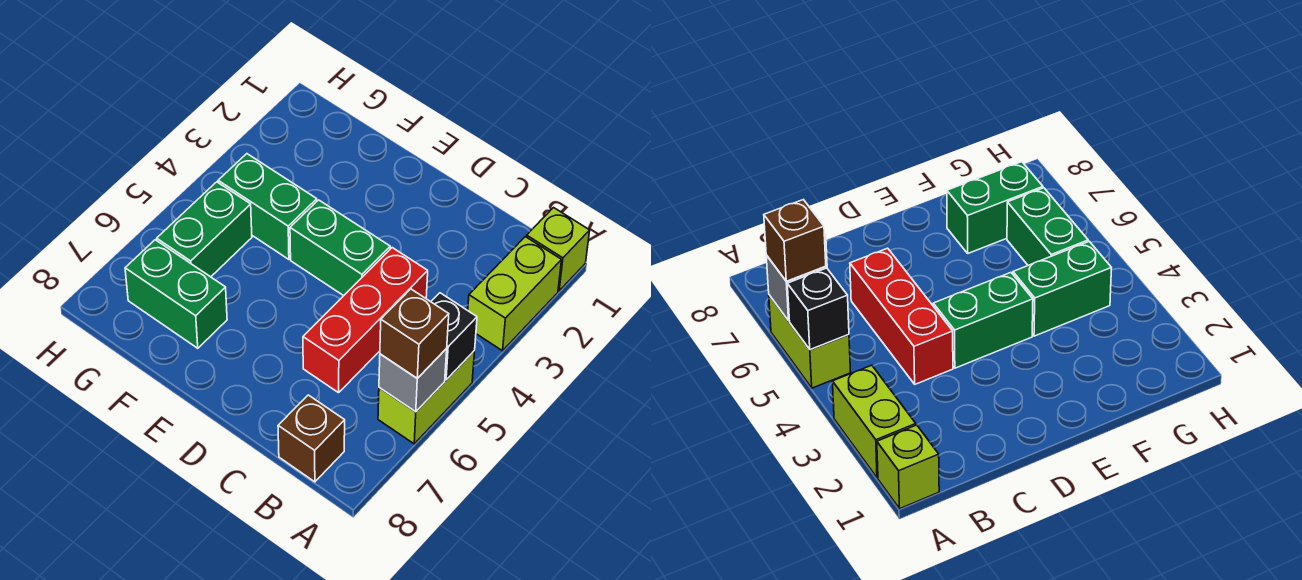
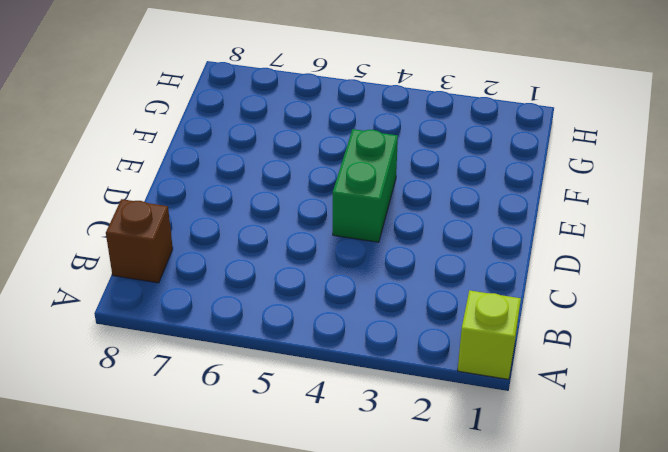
none -> lime 1x2 brick [468,237,561,351]
none -> lime 1x2 brick [378,351,475,444]
none -> red 1x3 brick [303,248,428,393]

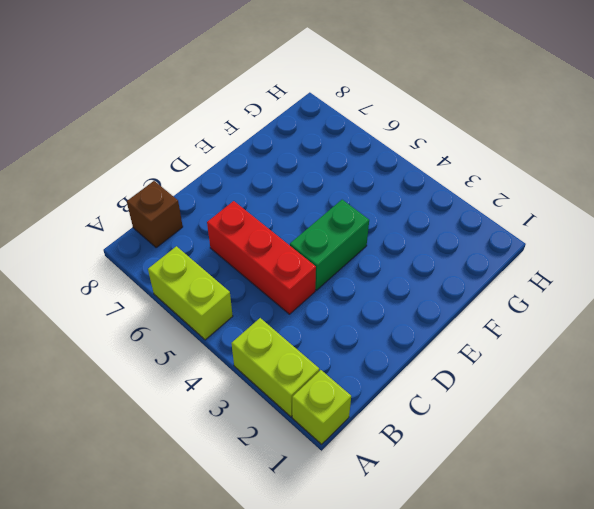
none -> green 1x2 brick [218,154,317,259]
none -> green 1x2 brick [125,240,227,348]
none -> green 1x2 brick [157,182,252,277]

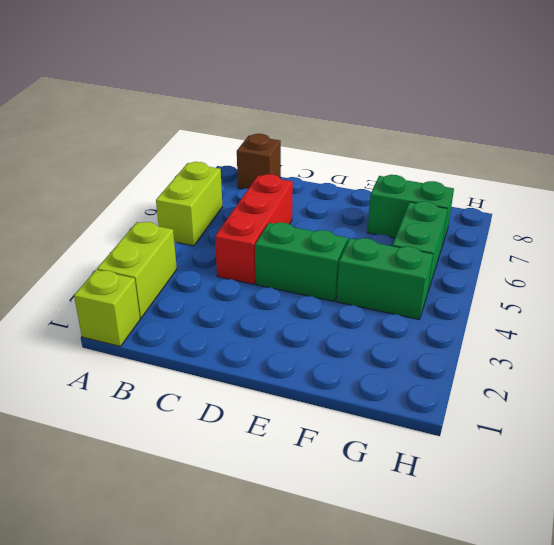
none -> black 1x1 brick [431,293,477,380]
none -> grey 1x1 brick [379,349,447,412]
none -> brown 1x1 brick [380,289,449,378]

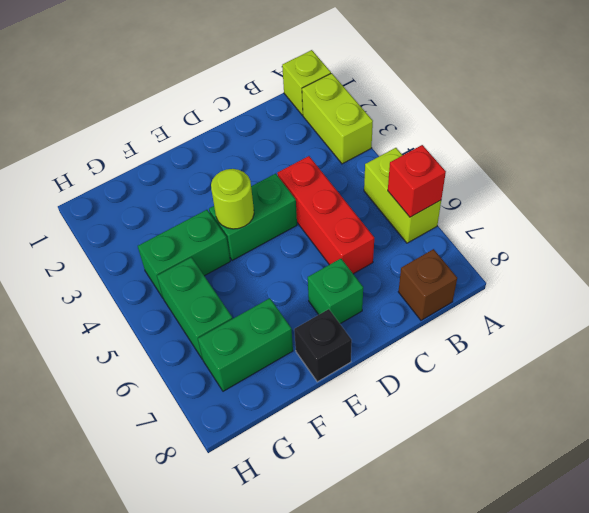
red 1x1 brick [388,145,446,217] -> grey 1x1 brick [379,349,447,412]
green 1x1 brick [308,259,363,324] -> none
lime 1x1 round brick [211,169,254,229] -> none
black 1x1 brick [294,309,352,382] -> black 1x1 brick moved to [431,293,477,380]
none -> brown 1x1 brick [380,289,449,378]

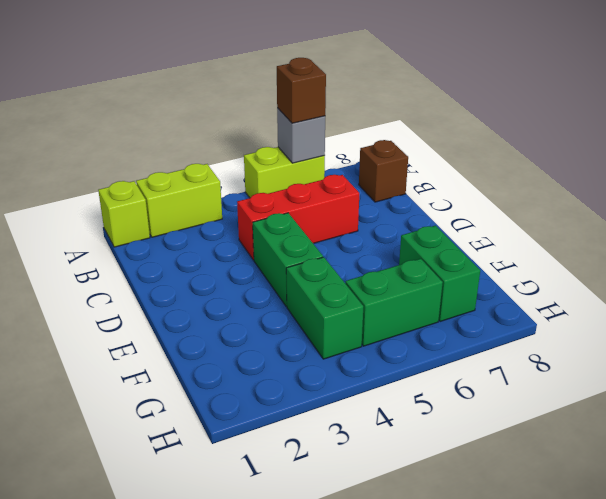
none -> black 1x1 brick [431,293,477,380]

